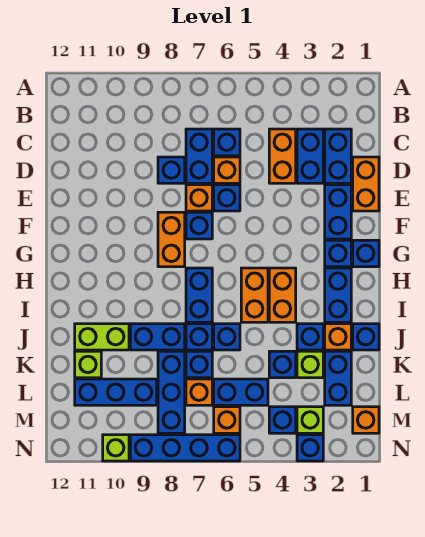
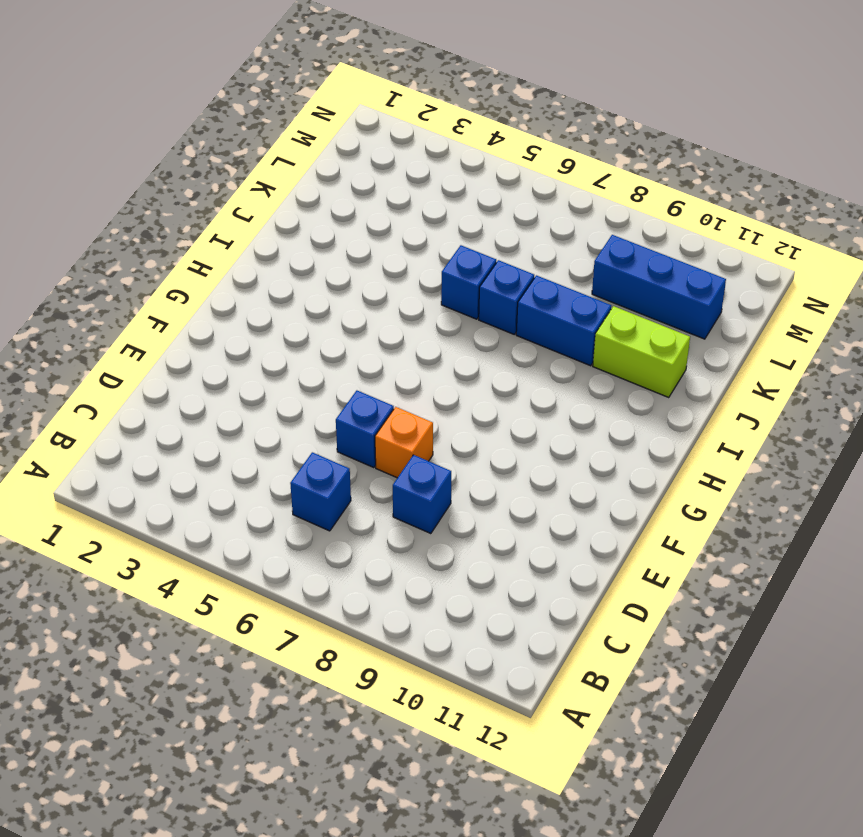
none -> blue 1x2 brick [325,129,351,183]
none -> blue 1x2 brick [297,129,323,183]
none -> orange 1x2 brick [269,129,296,183]
none -> blue 1x2 brick [186,129,212,183]

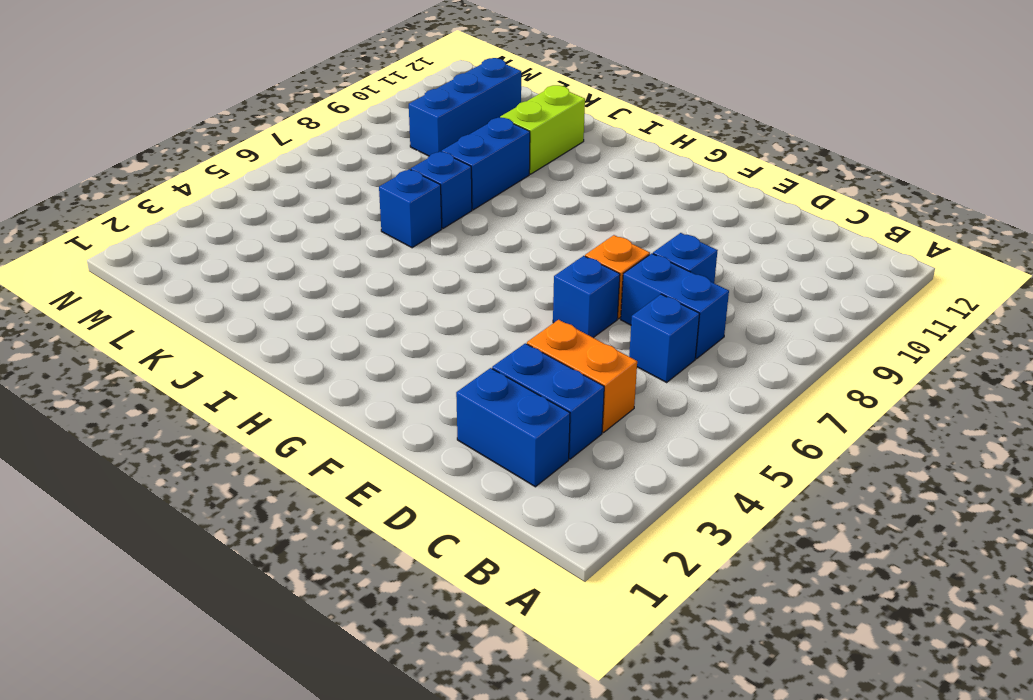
none -> orange 1x2 brick [353,157,379,211]
none -> orange 1x1 brick [214,157,240,183]
none -> blue 1x2 brick [325,185,351,239]
none -> blue 1x1 brick [186,212,212,239]

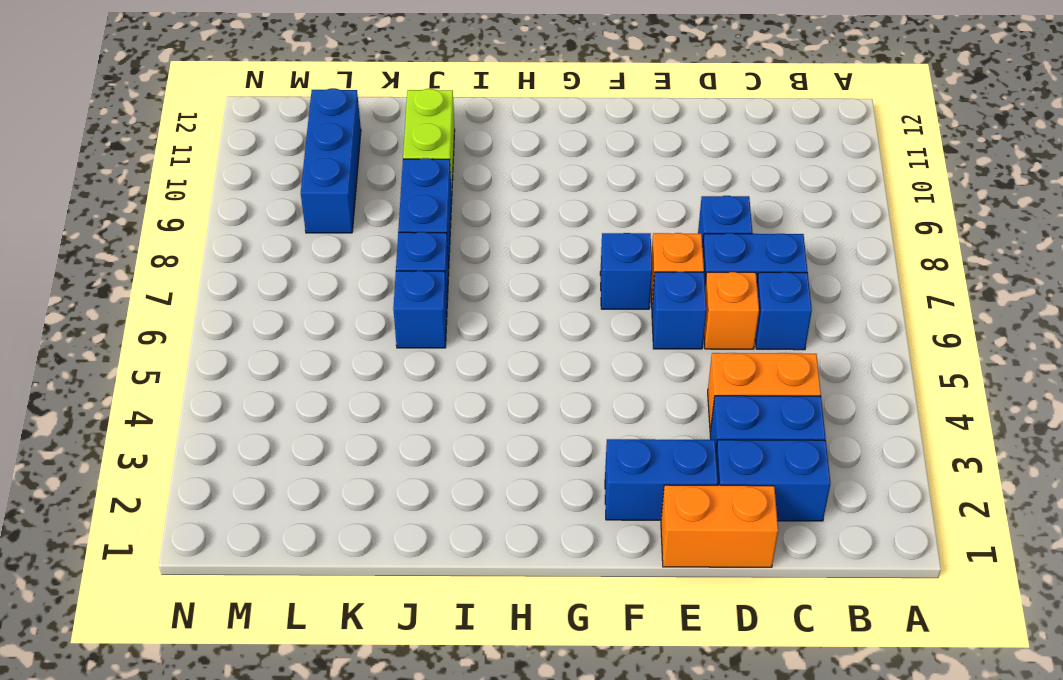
none -> orange 1x2 brick [158,212,185,267]
none -> blue 1x1 brick [353,240,379,267]
none -> blue 1x1 brick [325,240,351,267]
none -> blue 1x2 brick [325,268,351,322]

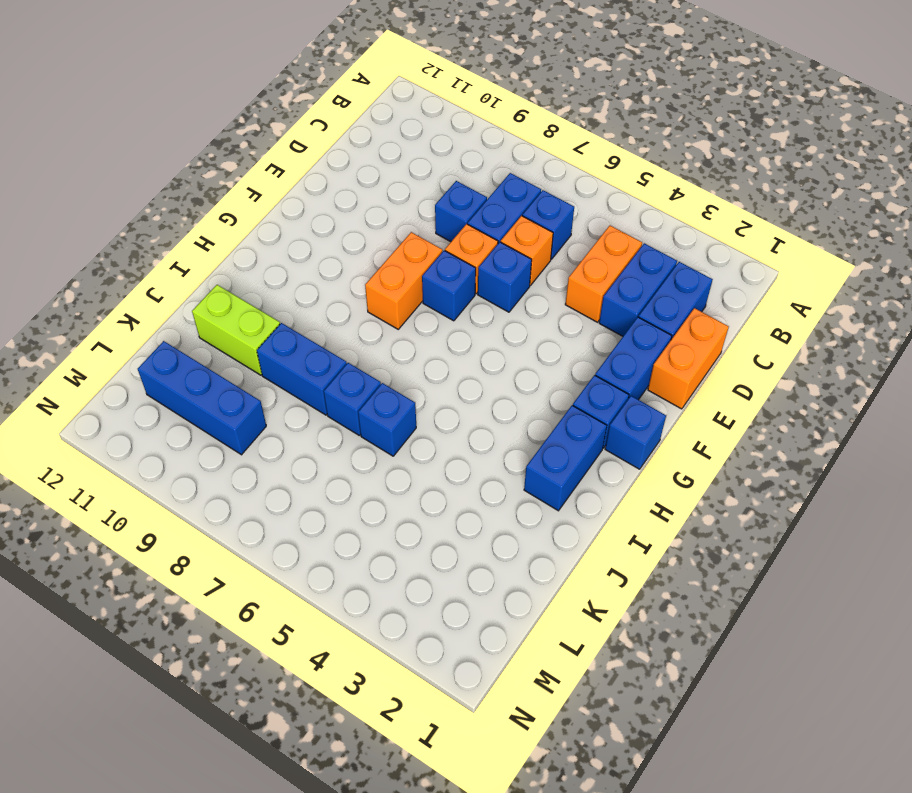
none -> orange 1x2 brick [269,268,296,322]
none -> orange 1x2 brick [241,268,268,322]
none -> blue 1x2 brick [186,268,212,322]
none -> blue 1x1 brick [353,324,379,350]

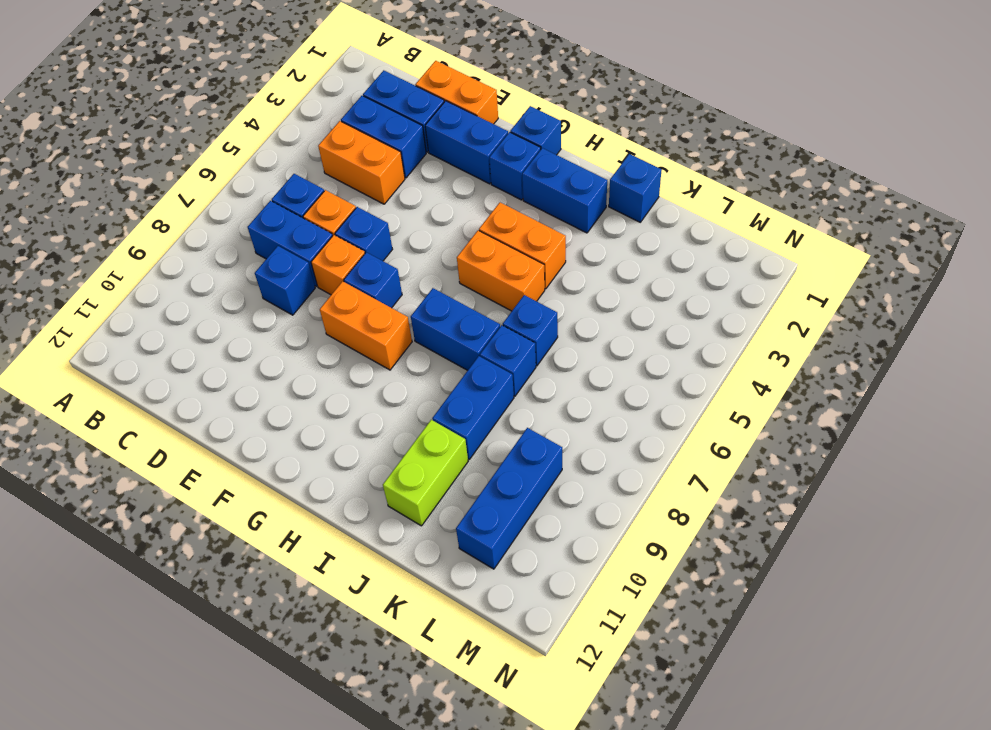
none -> orange 1x1 brick [325,324,351,350]
none -> blue 1x1 brick [297,324,323,350]
none -> blue 1x2 brick [325,351,351,405]
none -> lime 1x1 brick [297,351,323,378]

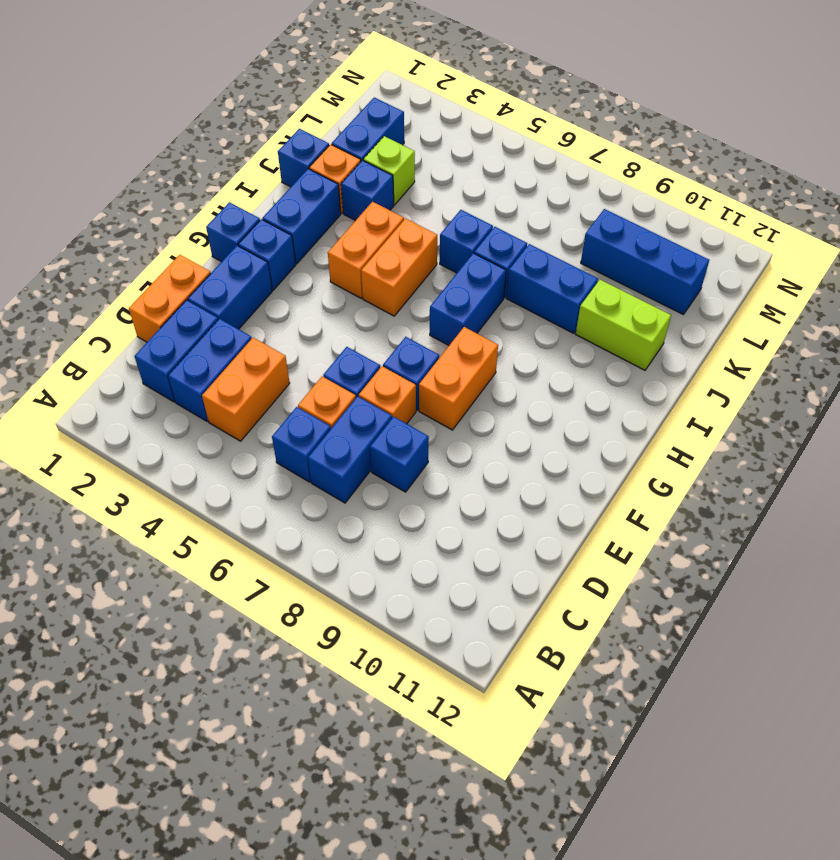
none -> blue 1x1 brick [269,351,296,378]
none -> blue 1x1 brick [186,351,212,378]
none -> blue 1x3 brick [158,351,185,433]
none -> lime 1x1 brick [75,351,101,378]

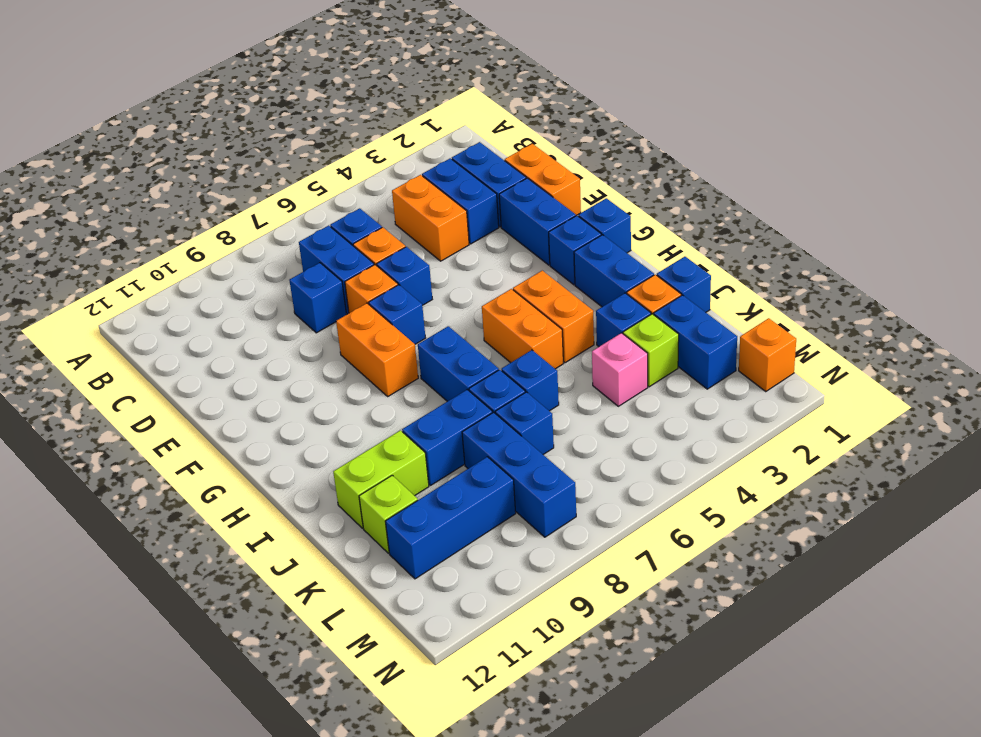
pink 1x1 brick [592,333,648,406] -> blue 1x1 brick [269,351,296,378]
none -> blue 1x2 brick [214,379,268,405]
none -> orange 1x1 brick [186,379,212,405]
none -> lime 1x1 brick [297,407,323,433]
none -> blue 1x1 brick [269,407,296,433]

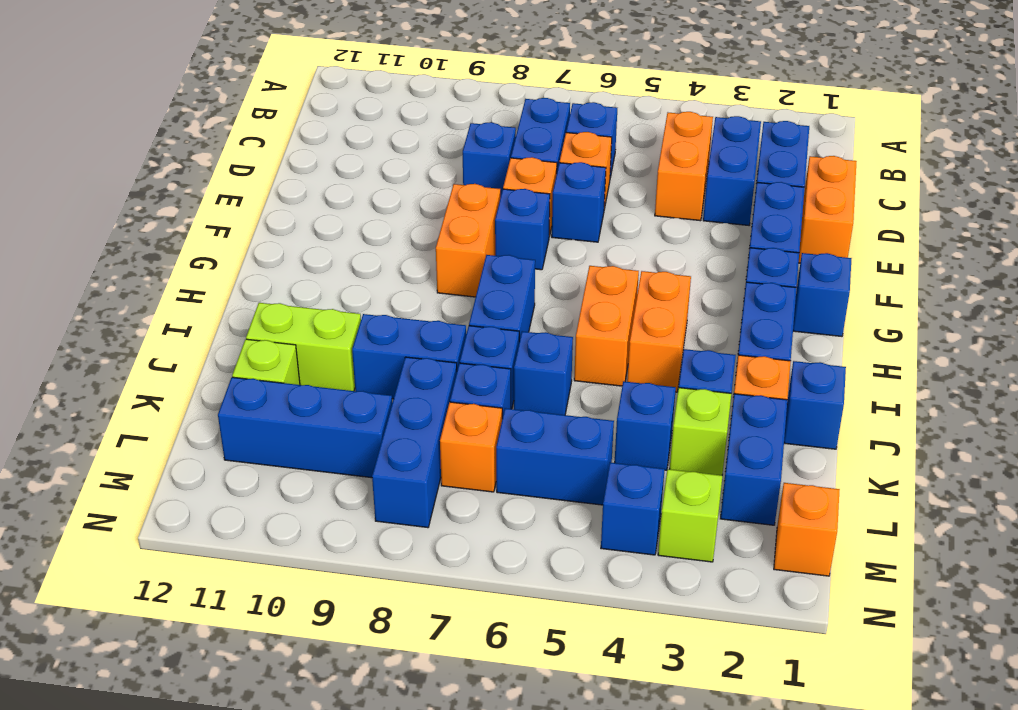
none -> orange 1x1 brick [214,407,240,433]
none -> blue 1x1 brick [297,435,323,461]
none -> blue 1x4 brick [130,435,240,461]
none -> lime 1x1 brick [103,435,129,461]

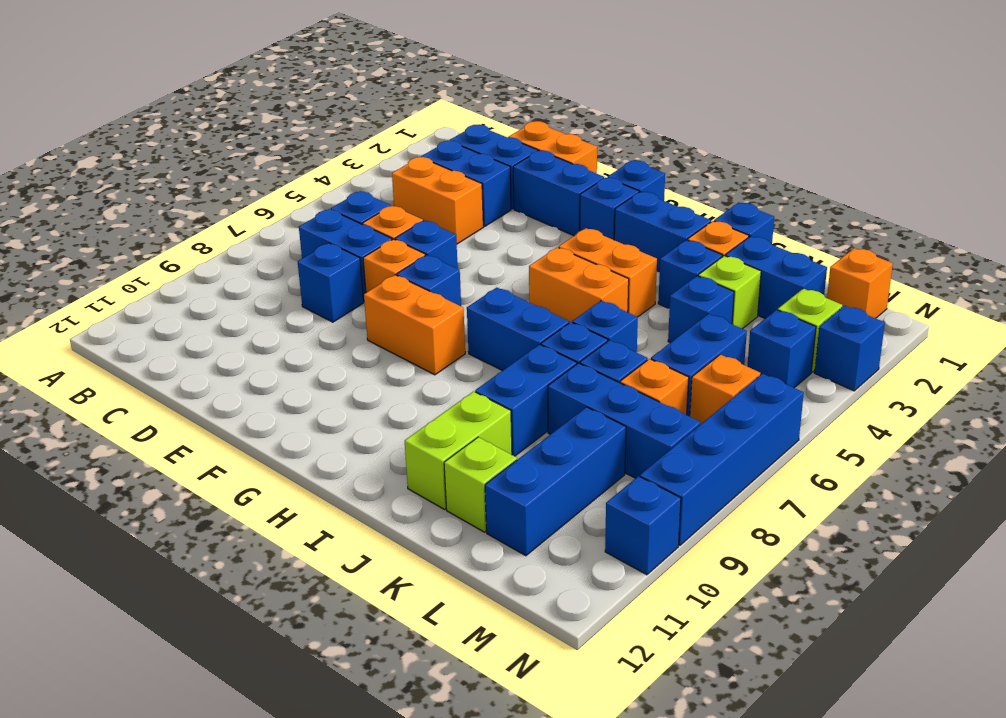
blue 1x1 brick [605,476,681,575] -> lime 1x1 brick [103,435,129,461]

